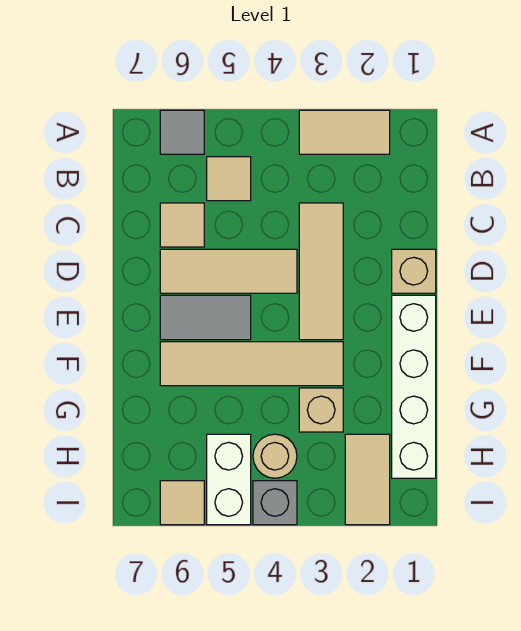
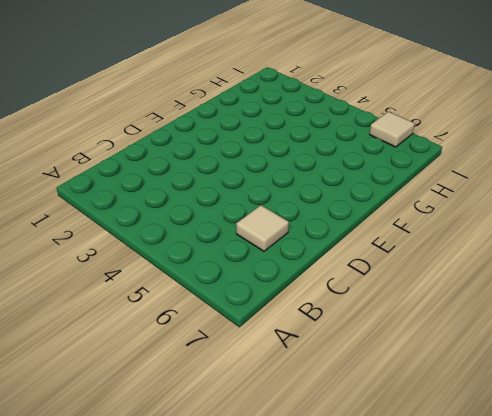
none -> tan 1x2 tile [299,110,390,154]
none -> grey 1x1 tile [160,110,204,154]
none -> tan 1x1 tile [207,157,251,201]

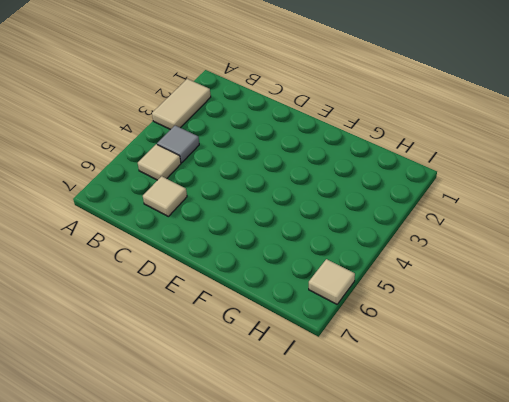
grey 1x1 tile [157,126,199,163] -> grey 1x1 tile moved to [160,110,204,154]
none -> tan 1x3 tile [299,203,343,340]
none -> tan 1x1 brick [392,249,436,293]
none -> tan 1x3 tile [160,249,297,293]

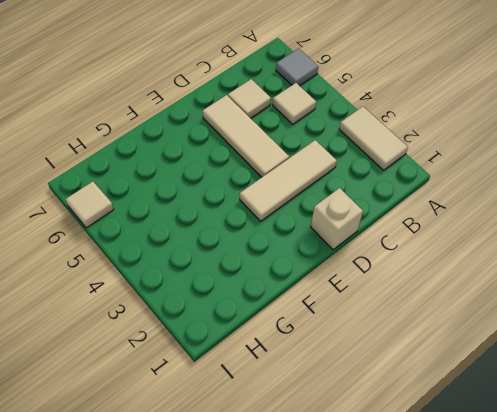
none -> white 1x4 brick [392,295,436,478]
none -> grey 1x2 tile [160,295,251,340]
none -> tan 1x4 tile [160,342,343,386]

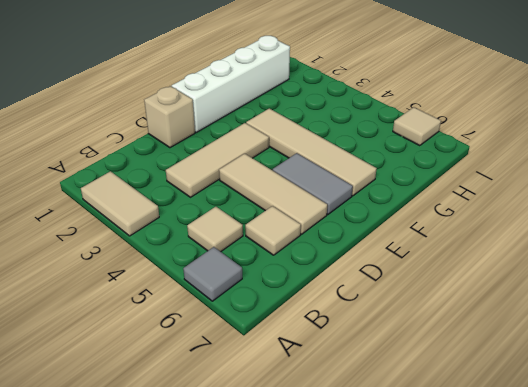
none -> tan 1x1 brick [299,388,343,432]
none -> tan 1x2 tile [345,434,390,525]
none -> tan 1x1 round brick [253,434,297,478]

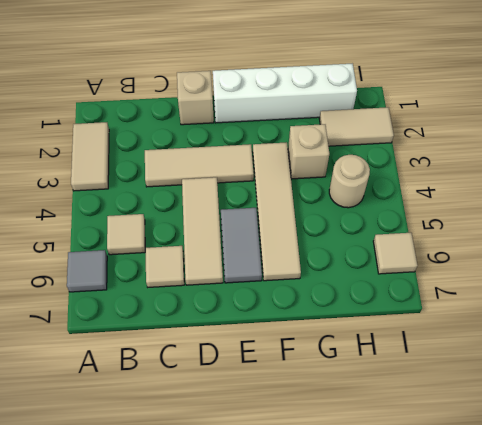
none -> white 1x2 brick [207,434,251,525]
none -> grey 1x1 brick [253,481,297,525]

